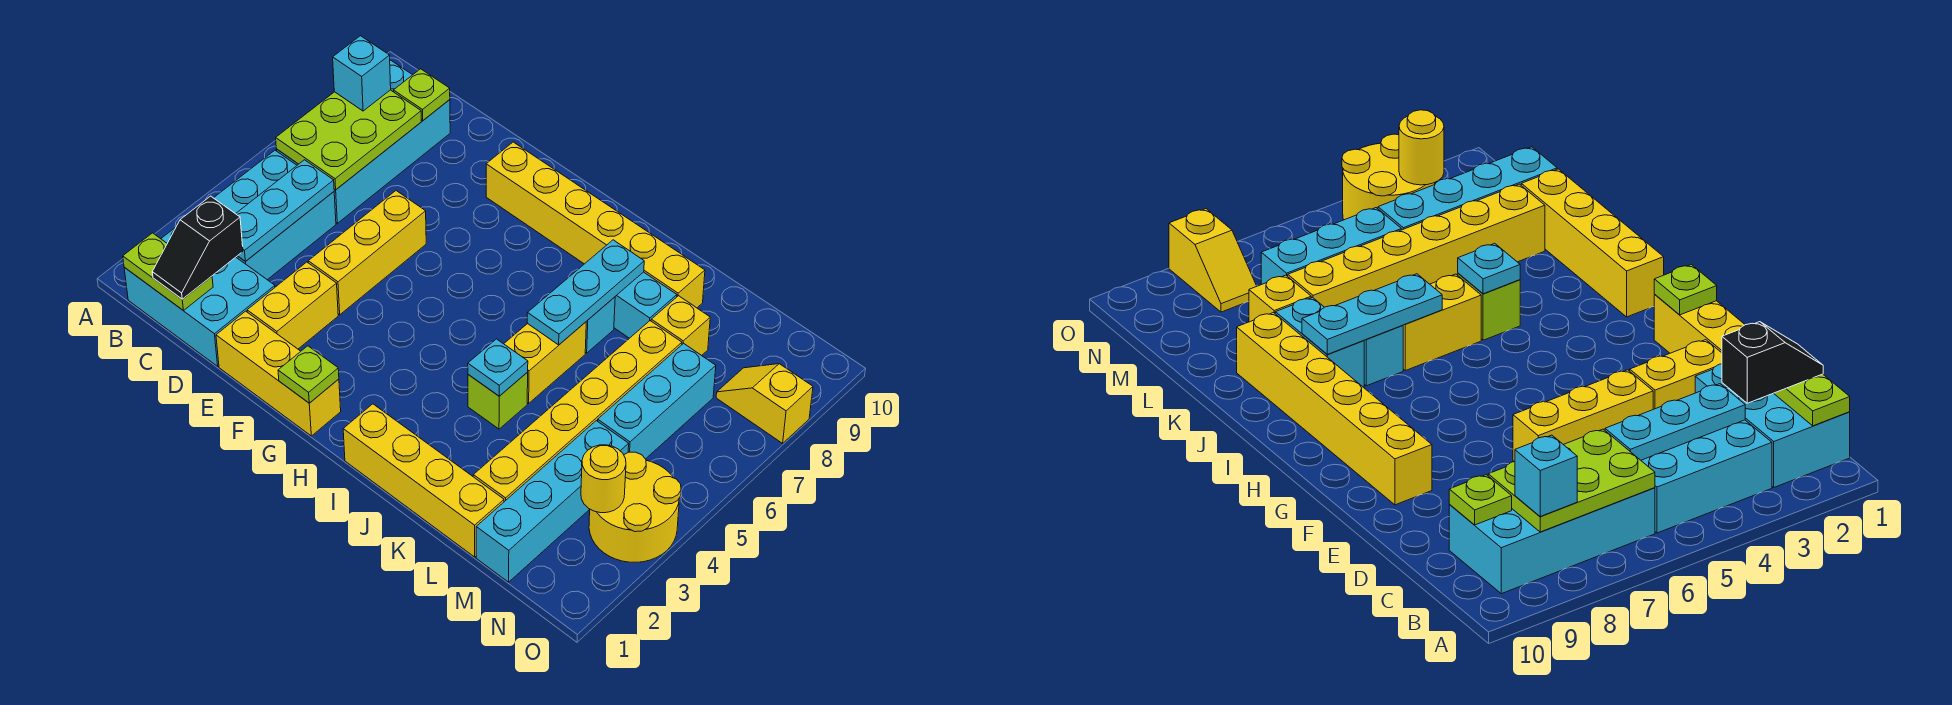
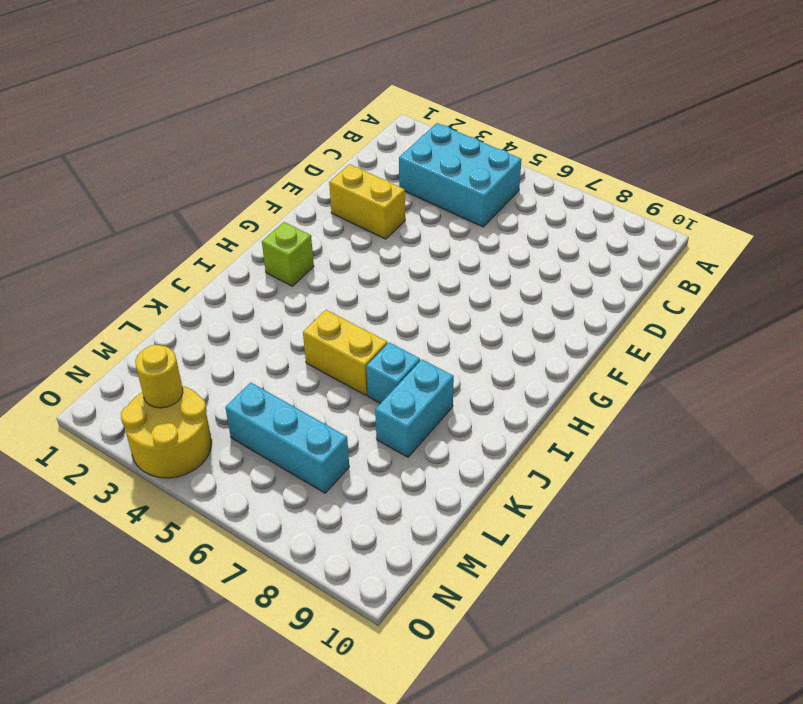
lime 1x1 brick [262,222,314,286] -> lime 1x1 brick moved to [468,372,528,429]
none -> cyan 2x3 brick [124,227,275,366]
none -> cyan 2x4 brick [276,60,450,223]
none -> yellow 1x3 brick [216,311,341,436]

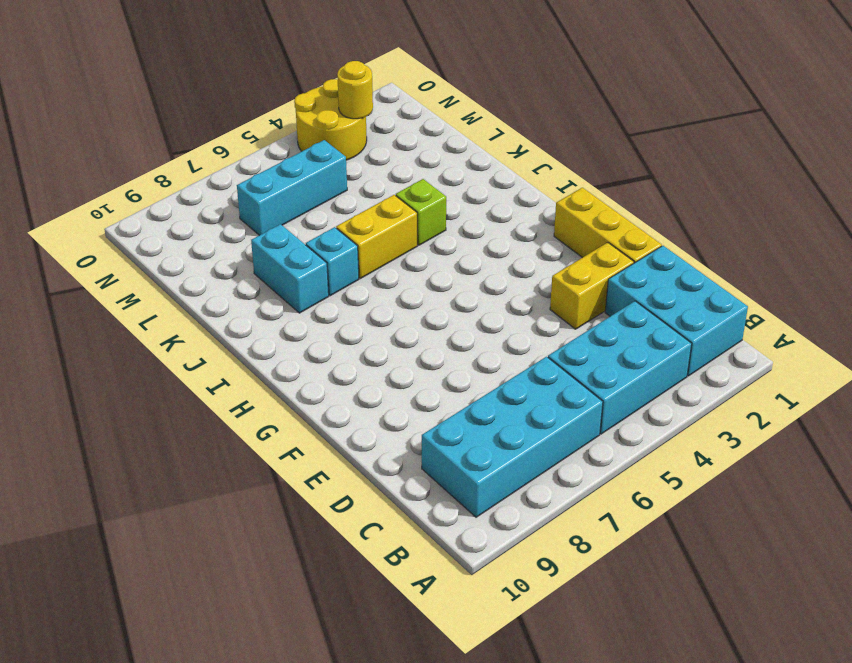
none -> yellow 1x3 brick [308,191,426,315]
none -> yellow 1x6 brick [486,142,705,308]
none -> yellow 1x4 brick [343,404,504,557]

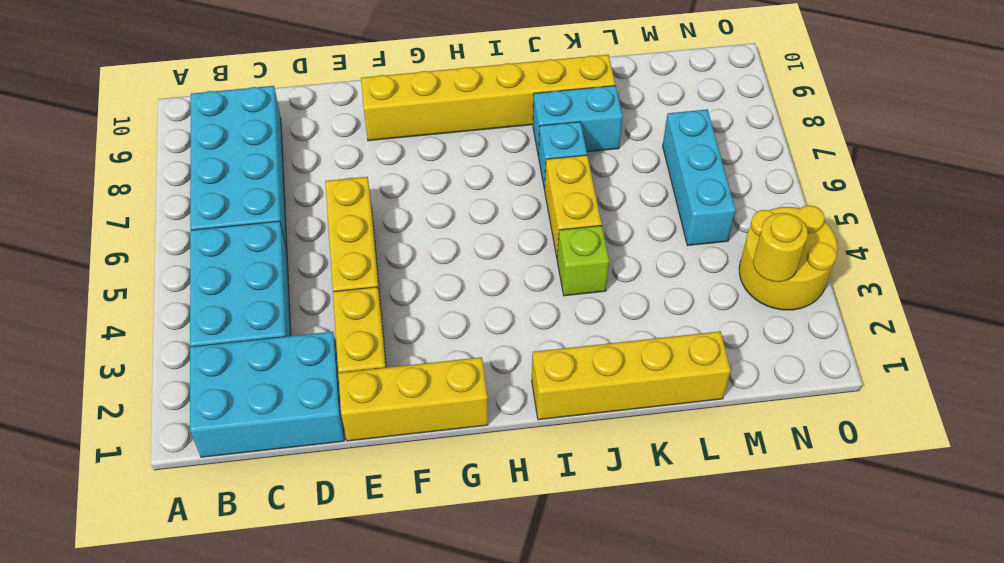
none -> yellow 1x6 brick [473,321,682,502]
none -> yellow 1x1 brick [651,296,710,356]
none -> cyan 1x4 brick [476,421,629,582]

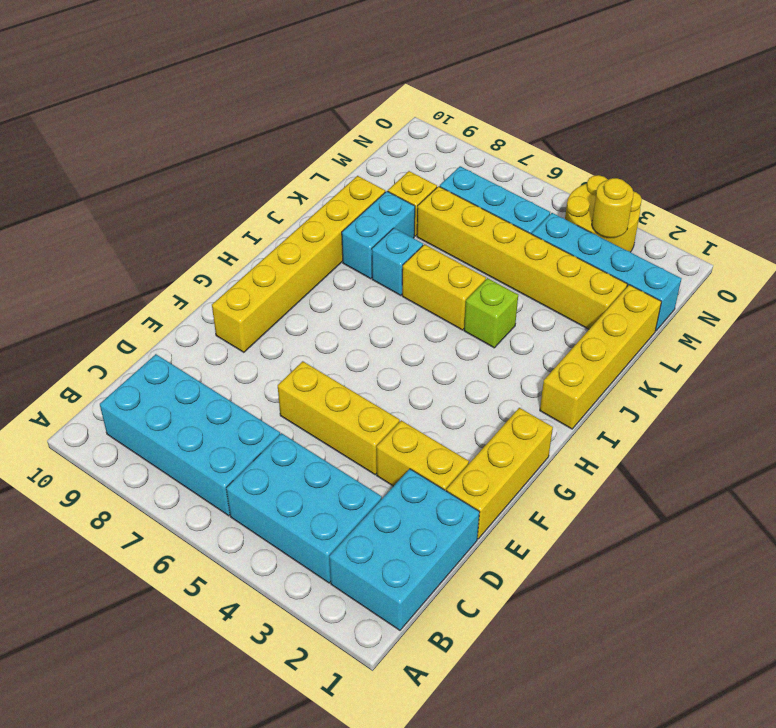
none -> yellow 1x2 slope [716,364,813,443]
none -> lime 1x2 plate [123,233,213,310]
none -> lime 2x3 plate [276,90,421,190]

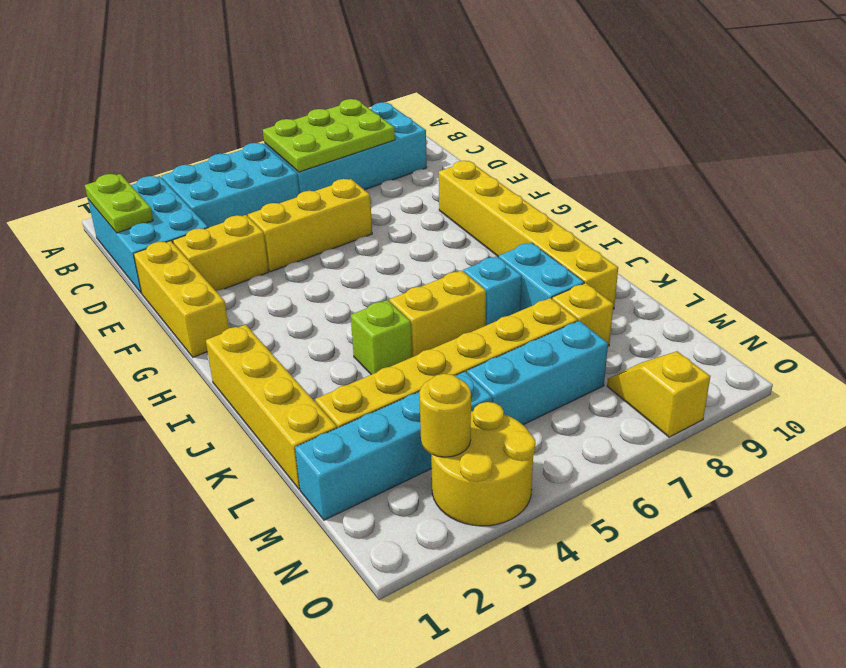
none -> cyan 1x3 plate [236,160,334,262]
none -> lime 1x1 plate [394,69,450,120]
none -> lime 1x1 plate [278,346,339,403]

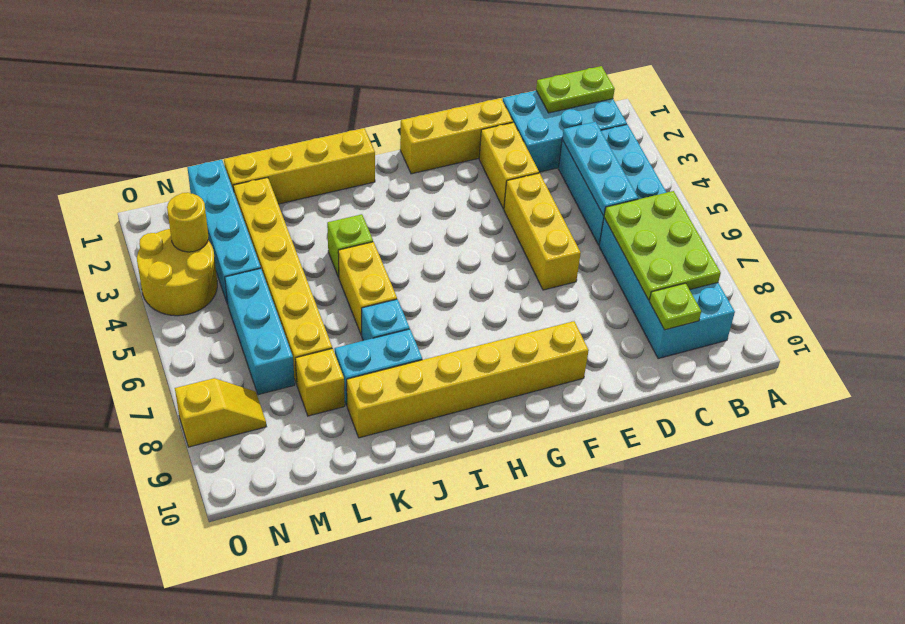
none -> lime 1x1 plate [278,346,339,403]
none -> cyan 1x1 plate [468,339,528,396]
none -> cyan 1x3 plate [527,240,644,345]

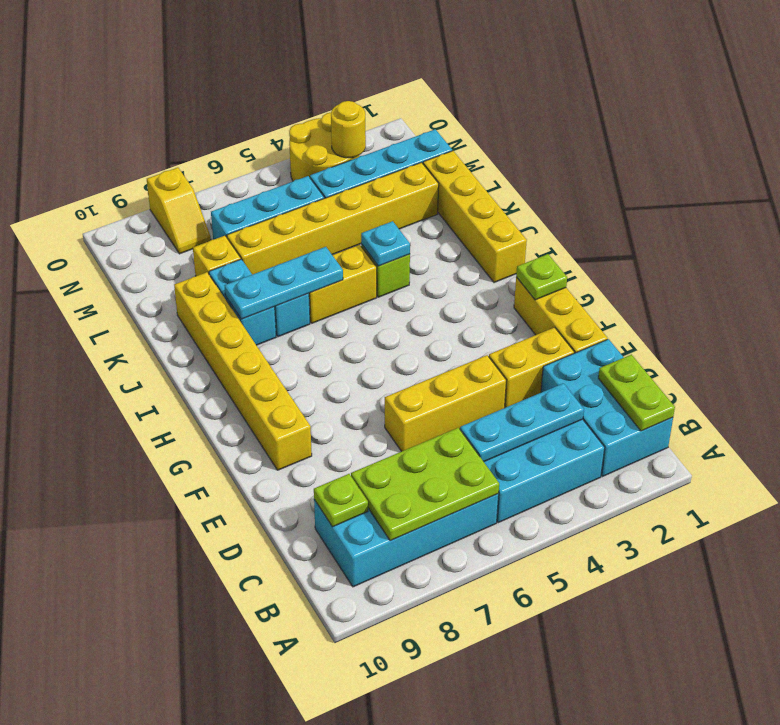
none -> cyan 1x1 brick [333,36,391,111]
none -> black 1x2 slope [152,196,243,299]

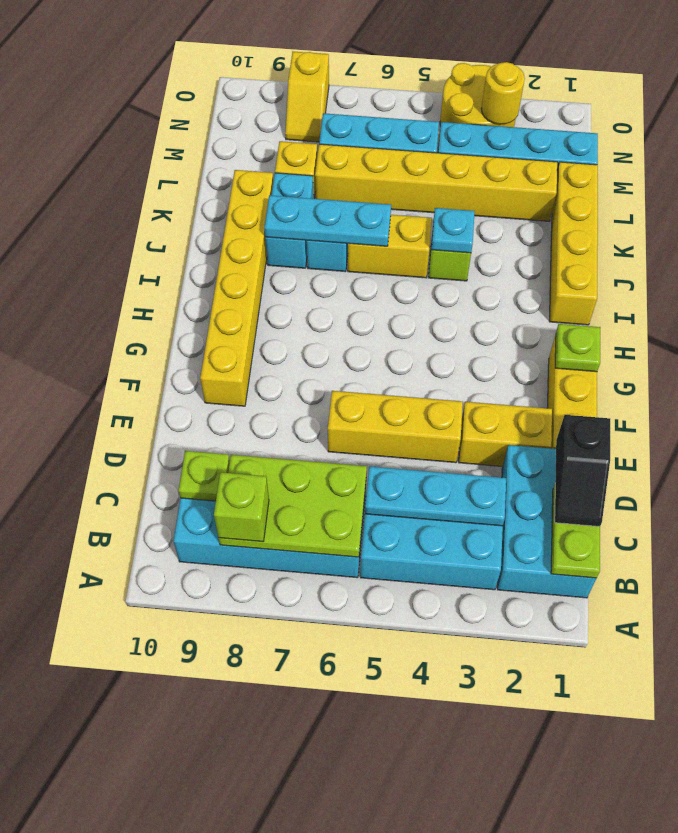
lime 1x1 brick [214,472,269,542] -> cyan 1x1 brick [333,36,391,111]
black 1x2 slope [555,415,610,527] -> black 1x2 slope turned to [152,196,243,299]

